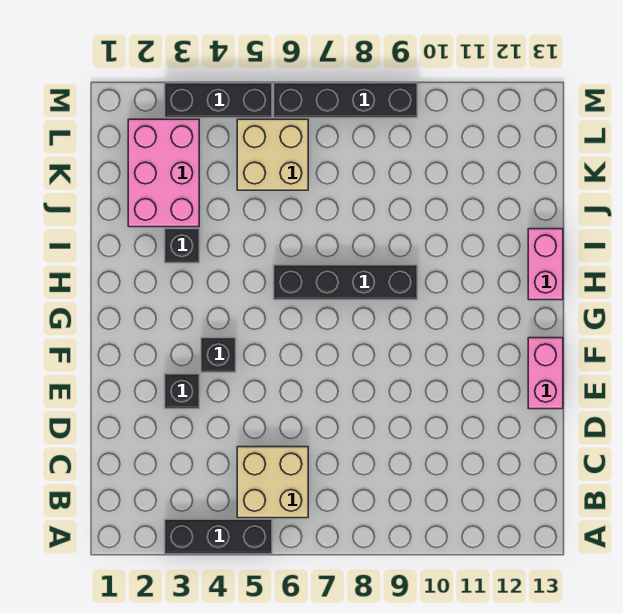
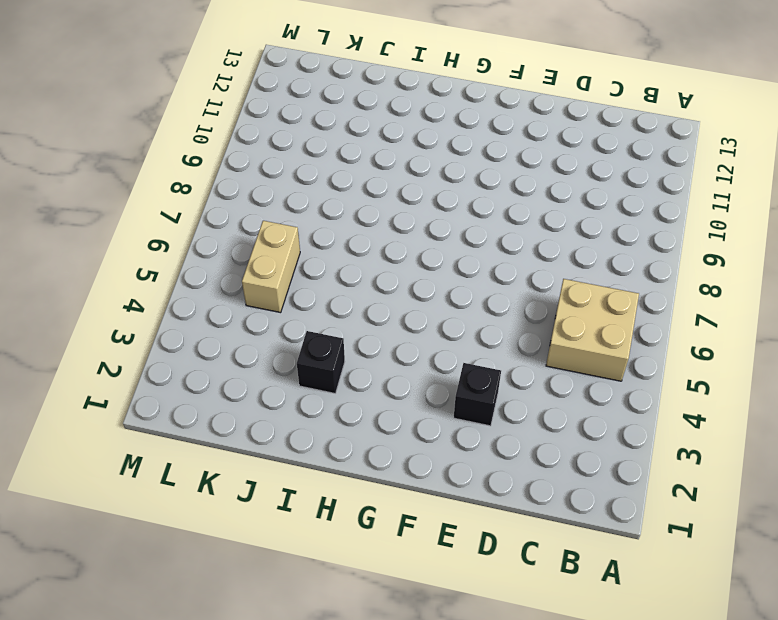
tan 1x2 brick [242,221,300,313] -> tan 2x2 brick [237,119,308,190]
none -> black 1x3 brick [165,519,272,554]
none -> pink 1x2 brick [528,338,563,409]
none -> black 1x1 brick [201,338,236,372]

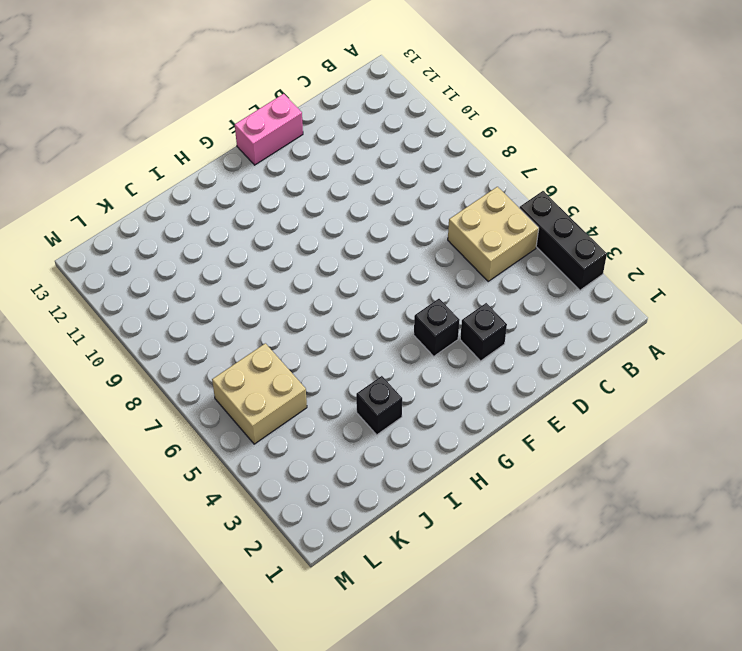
none -> black 1x4 brick [274,265,417,300]
none -> pink 1x2 brick [528,229,563,300]
none -> pink 2x3 brick [128,119,199,227]

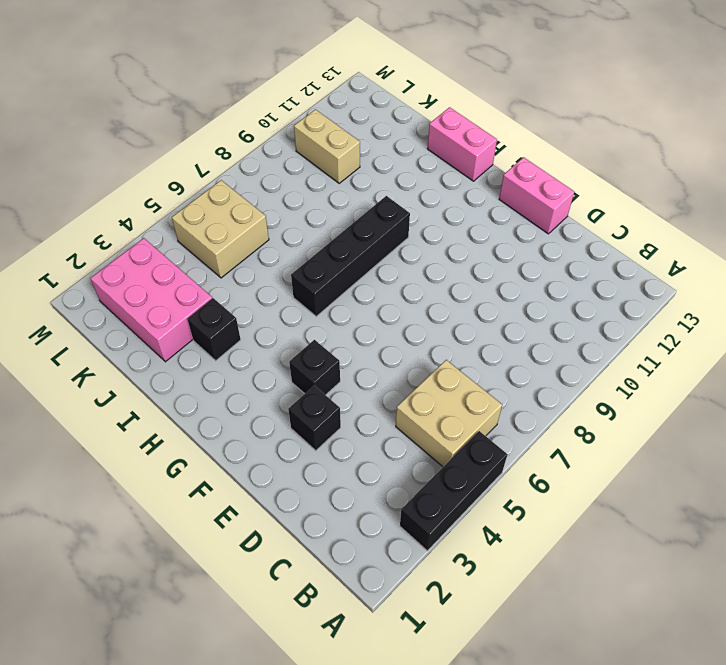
tan 1x2 brick [294,110,360,183] -> none
none -> black 1x3 brick [165,83,272,118]
none -> black 1x4 brick [274,83,417,118]

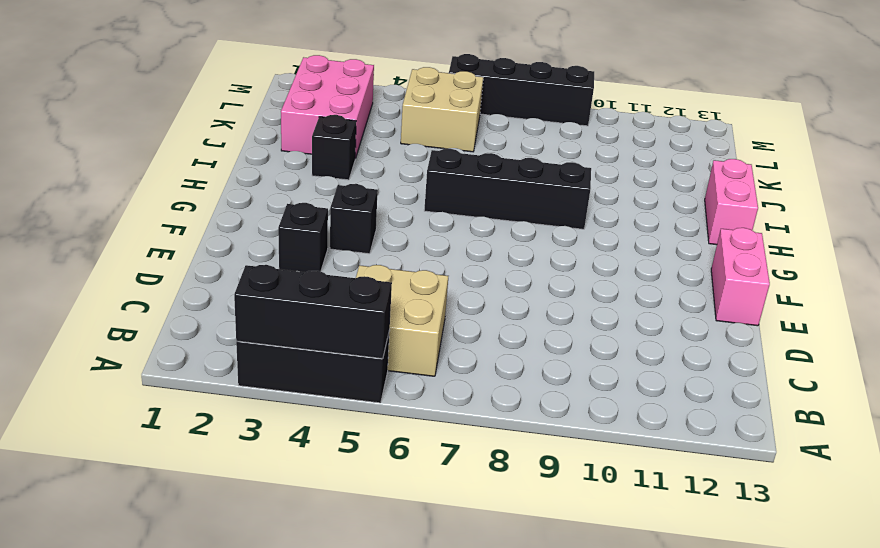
black 1x3 brick [234,265,392,359] -> black 1x3 brick moved to [165,83,272,118]

